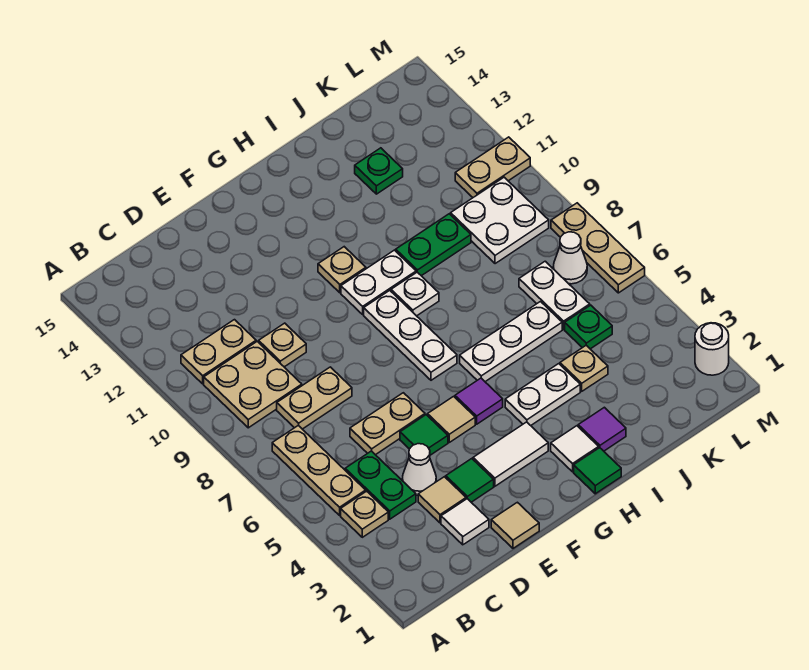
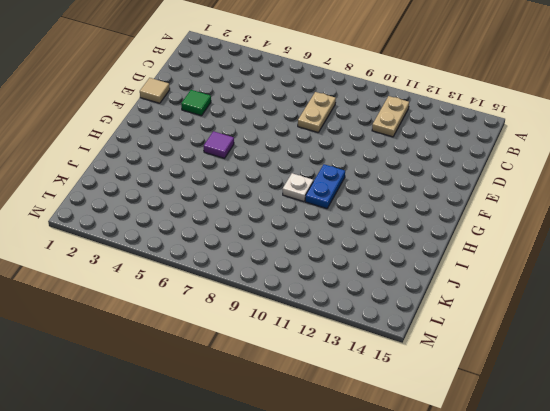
blue 1x2 plate [305,164,345,209] -> white 1x2 plate [341,250,416,314]
none -> tan 1x1 plate [341,491,388,537]
none -> tan 1x3 plate [272,426,366,515]
none -> tan 2x2 plate [204,341,302,428]
none -> green 1x2 plate [345,451,416,519]

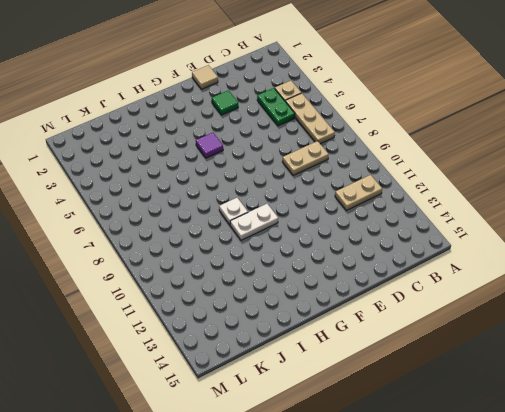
none -> tan 2x2 plate [204,341,302,428]
none -> white 1x1 tile [441,499,489,545]
none -> tan 1x1 tile [418,477,466,523]
none -> white 1x1 cone [402,444,436,495]

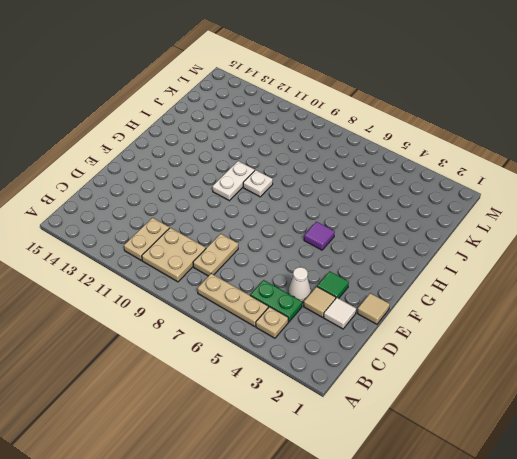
none -> tan 1x2 plate [350,393,425,455]
none -> tan 1x1 plate [259,323,306,367]
none -> green 1x1 tile [400,415,448,455]
none -> white 1x2 tile [473,422,548,486]

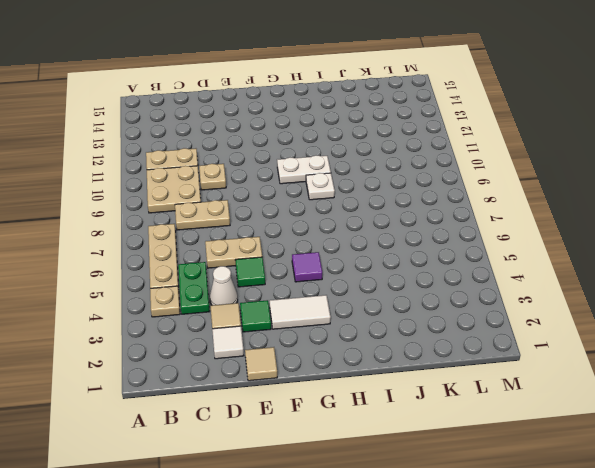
none -> tan 1x1 tile [428,396,475,442]
none -> white 1x3 plate [364,290,457,380]
none -> tan 1x1 plate [318,247,366,293]
none -> green 1x1 tile [574,448,621,494]

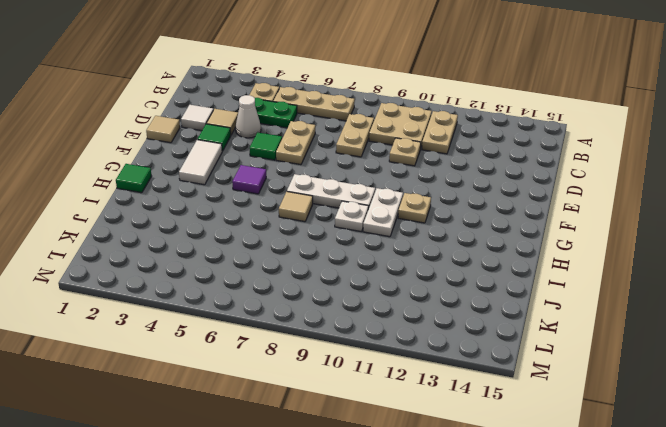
tan 1x1 tile [279,192,313,222] -> tan 1x1 tile moved to [428,396,475,442]
none -> white 1x1 tile [551,426,599,472]
none -> white 1x2 plate [505,364,580,426]
none -> white 1x3 plate [460,302,562,382]
none -> purple 1x1 tile [578,407,626,451]

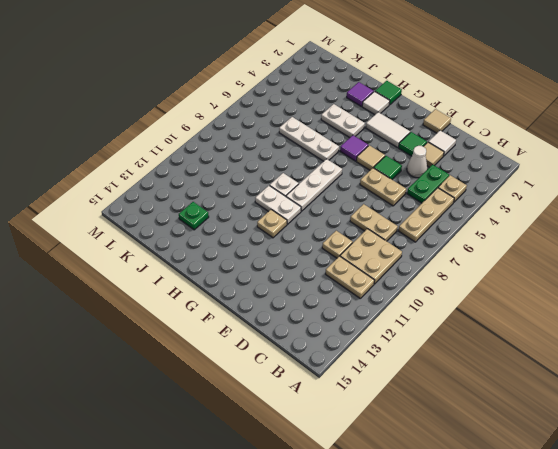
none -> green 1x2 plate [396,214,471,276]
none -> tan 1x1 plate [560,346,608,391]
none -> green 1x1 plate [565,305,612,349]
none -> white 1x2 plate [519,261,590,329]

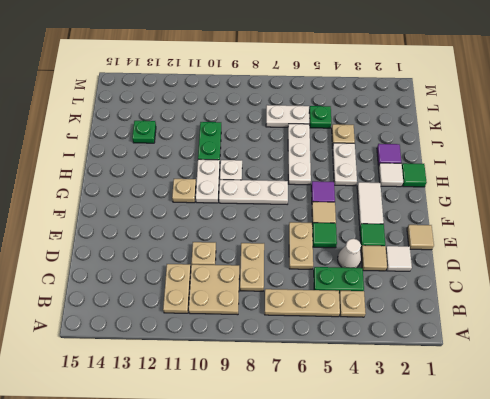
none -> white 2x2 plate [451,177,549,264]
none -> white 1x1 cone [553,232,587,284]
none -> tan 1x2 plate [455,137,530,197]
none -> white 1x1 round brick [695,323,729,375]

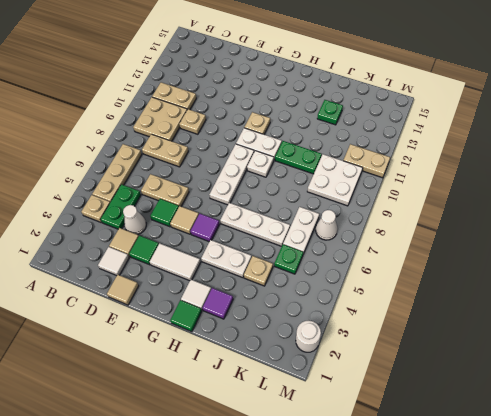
none -> tan 1x3 plate [551,203,645,293]

